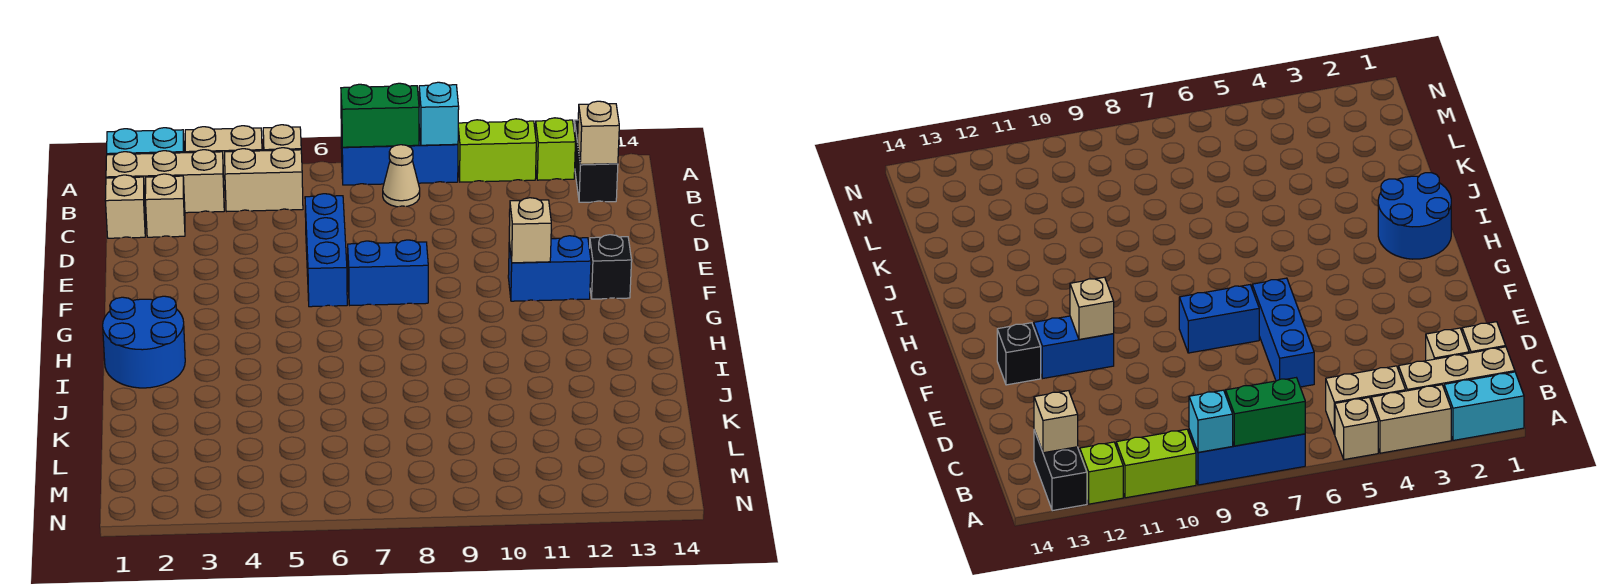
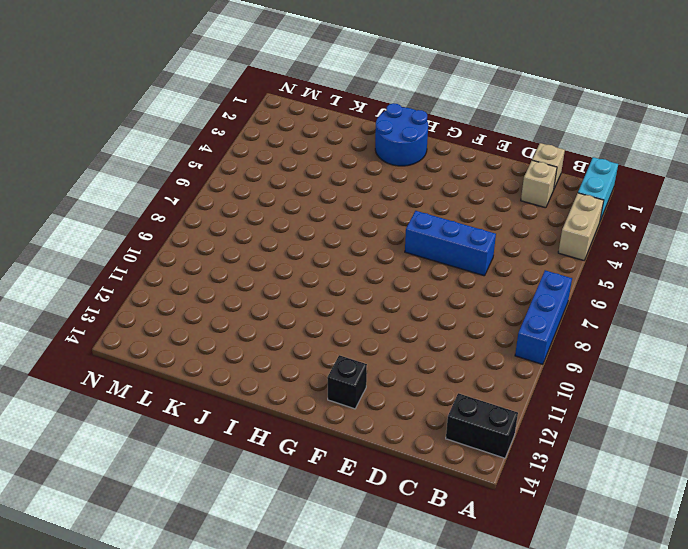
none -> tan 1x1 brick [263,125,301,151]
none -> lime 1x2 brick [458,119,536,182]
none -> lime 1x1 brick [535,118,575,180]

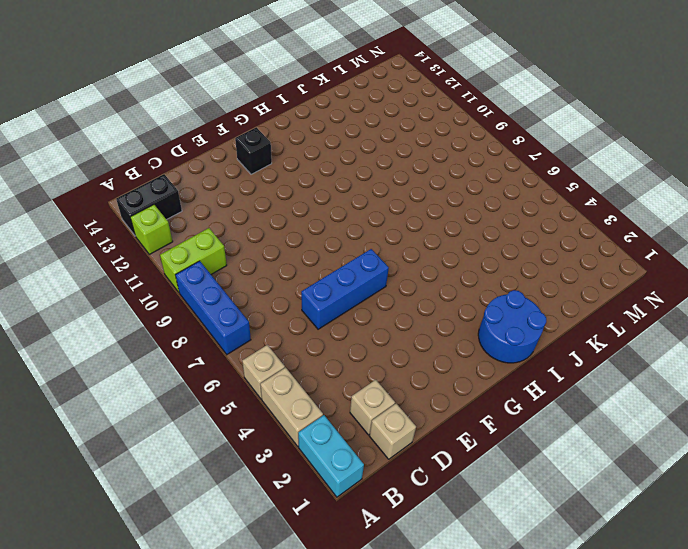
lime 1x2 brick [160,228,227,292] -> lime 1x2 brick turned to [458,119,536,182]
none -> tan 1x3 brick [106,150,224,213]
none -> tan 1x2 brick [225,148,303,211]
none -> tan 1x1 cone [383,145,420,207]

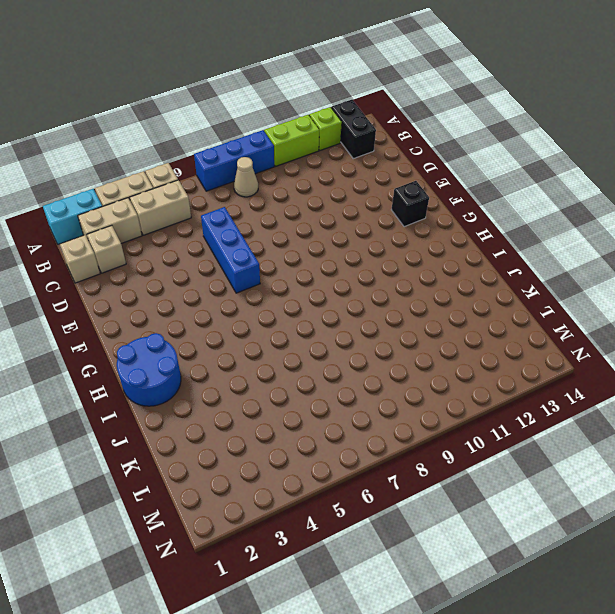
tan 1x2 brick [78,198,142,243] -> tan 1x3 brick [106,150,224,213]
none -> blue 1x2 brick [348,240,428,305]
none -> blue 1x2 brick [508,236,591,301]
none -> green 1x2 brick [341,83,419,147]

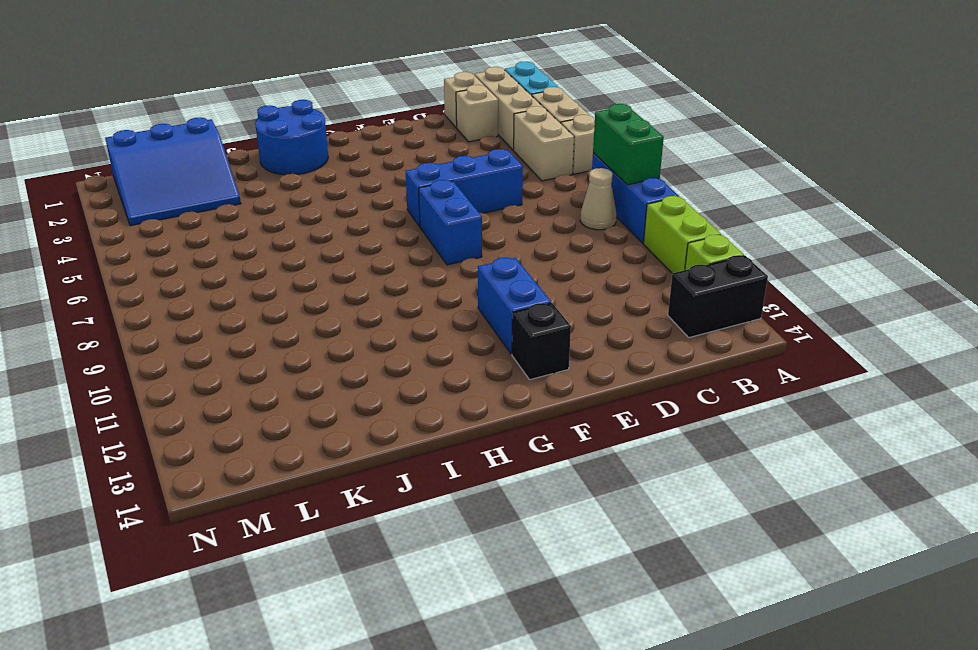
blue 3x3 slope [105,117,241,226] -> none
none -> cyan 1x1 brick [419,82,459,145]
none -> tan 1x1 brick [578,101,619,165]
none -> tan 1x1 brick [509,198,551,263]

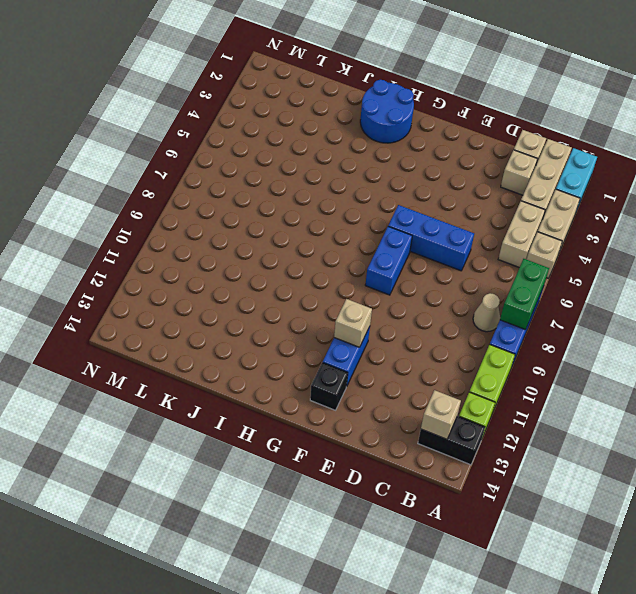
none -> cyan 1x1 brick [419,82,459,145]

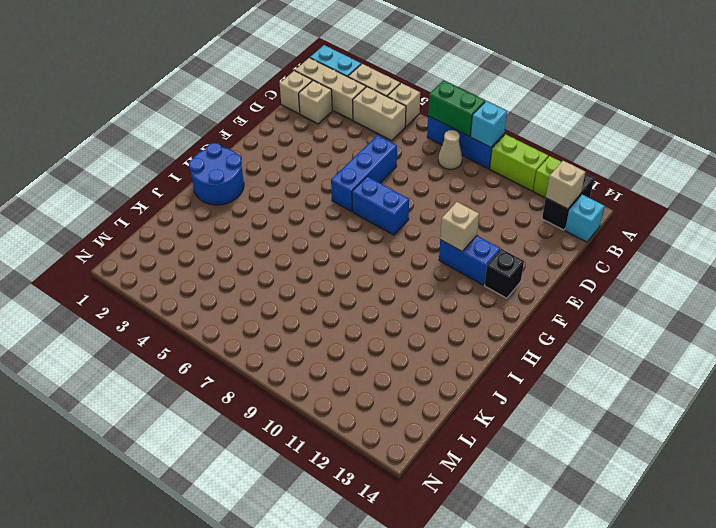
cyan 1x1 brick [565,195,604,242] -> none

